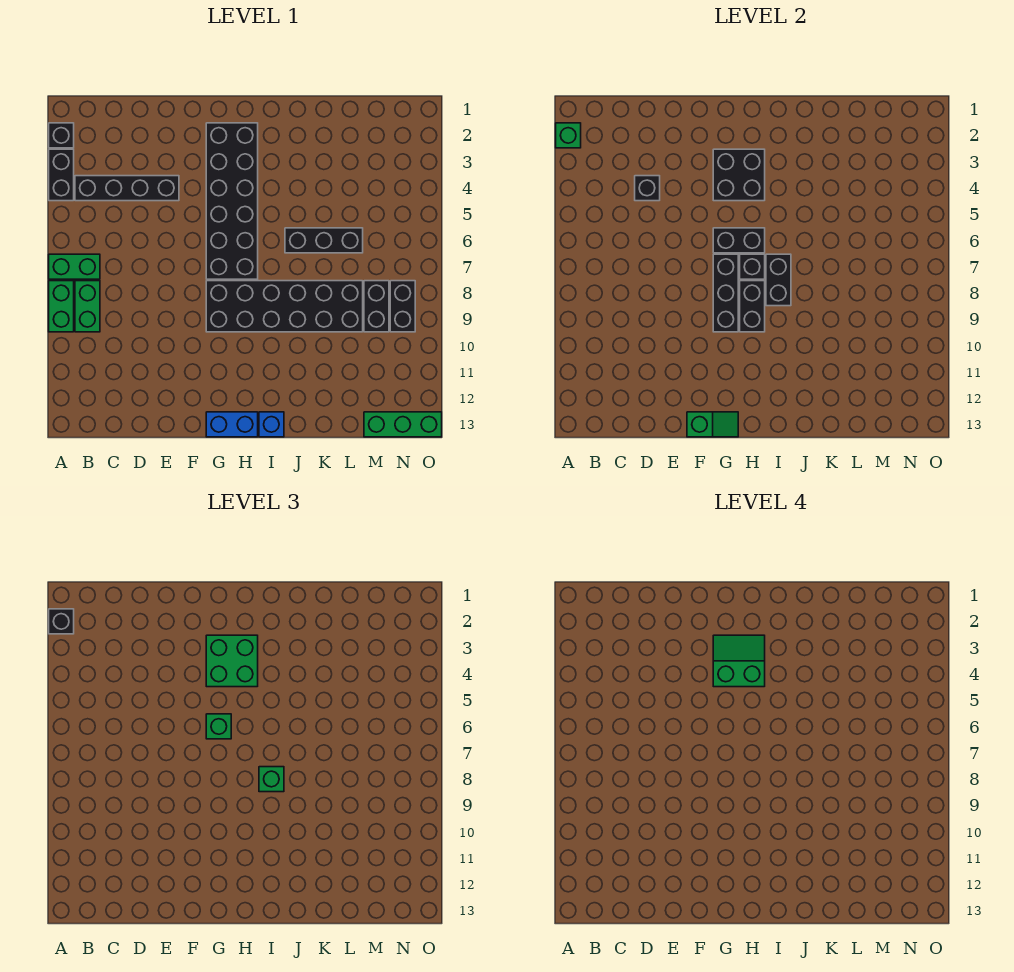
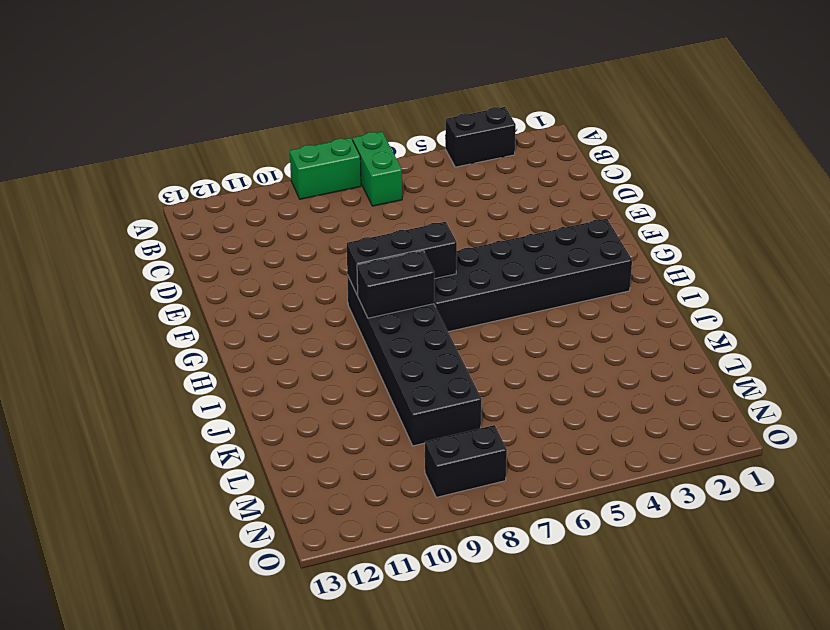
none -> black 1x1 brick [49,123,74,148]
none -> black 1x4 brick [75,176,179,201]
none -> green 1x2 brick [75,281,100,332]

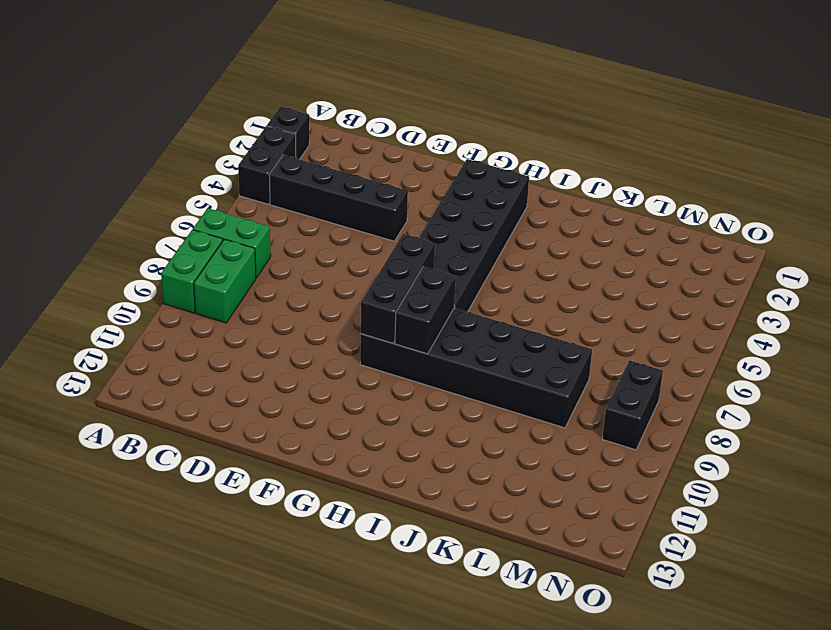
none -> blue 1x2 brick [206,412,258,437]
none -> blue 1x1 brick [259,412,284,437]
none -> black 1x3 brick [285,228,363,253]

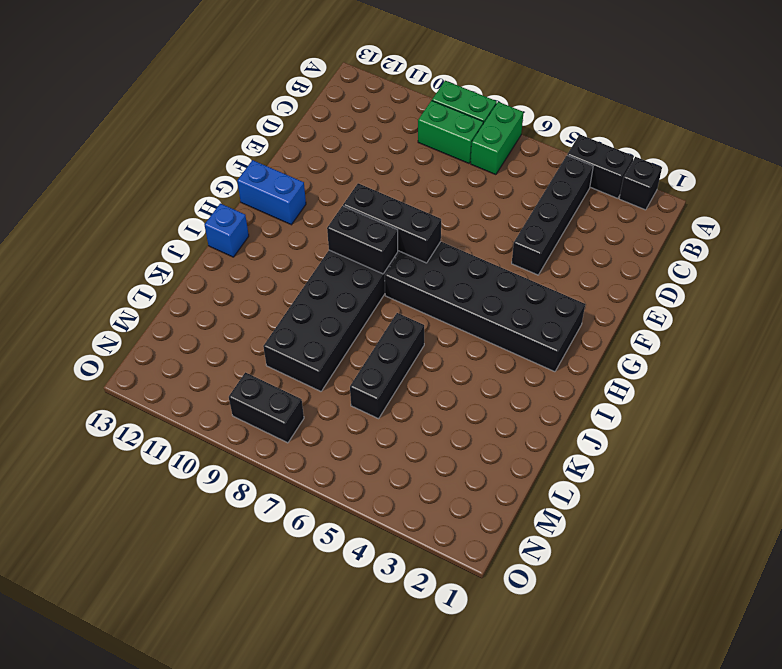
blue 1x2 brick [237,160,306,225] -> blue 1x2 brick turned to [206,412,258,437]
none -> black 1x2 brick [364,281,389,332]
none -> green 1x3 brick [364,412,442,437]
none -> green 1x1 brick [556,123,581,148]

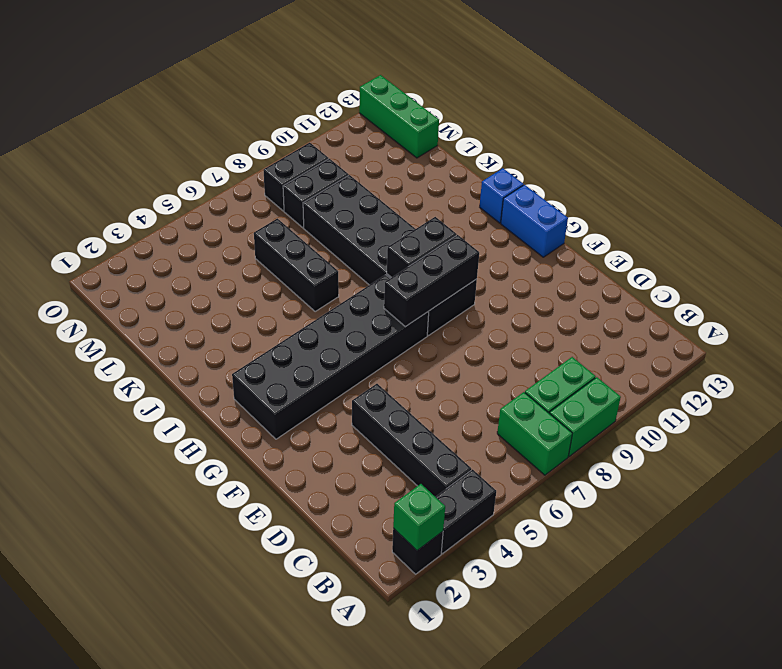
none -> black 1x1 brick [635,176,660,201]
none -> green 1x2 slope [687,412,738,437]
none -> black 2x2 brick [713,149,765,201]

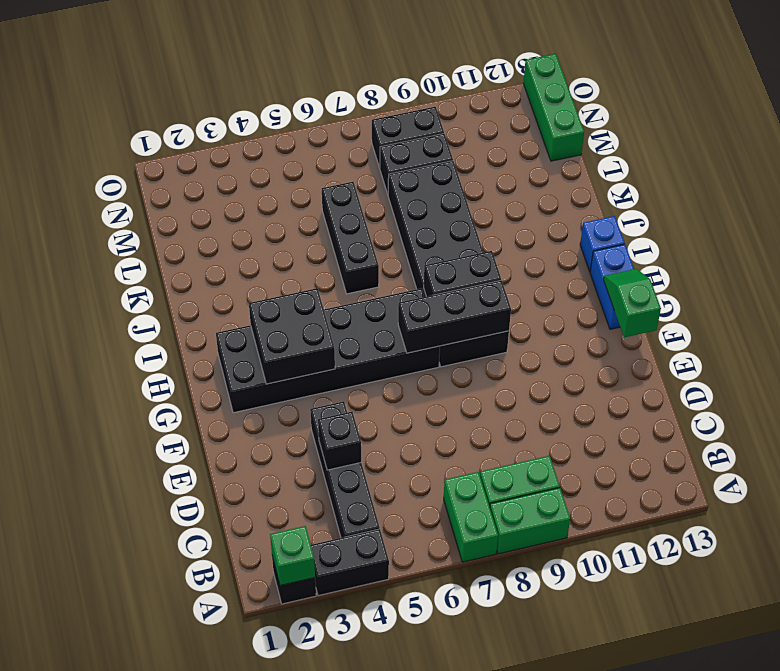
none -> black 1x2 brick [713,228,765,253]
none -> black 1x1 brick [740,254,765,279]
none -> black 1x2 brick [766,254,791,306]

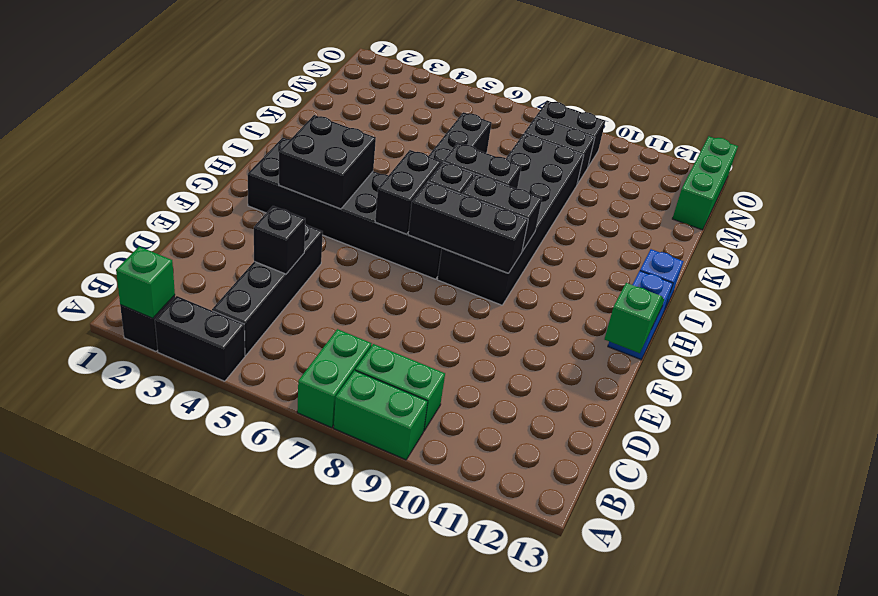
none -> black 1x1 brick [49,609,74,634]
none -> green 2x2 brick [206,635,258,687]
none -> green 1x1 brick [206,714,231,739]

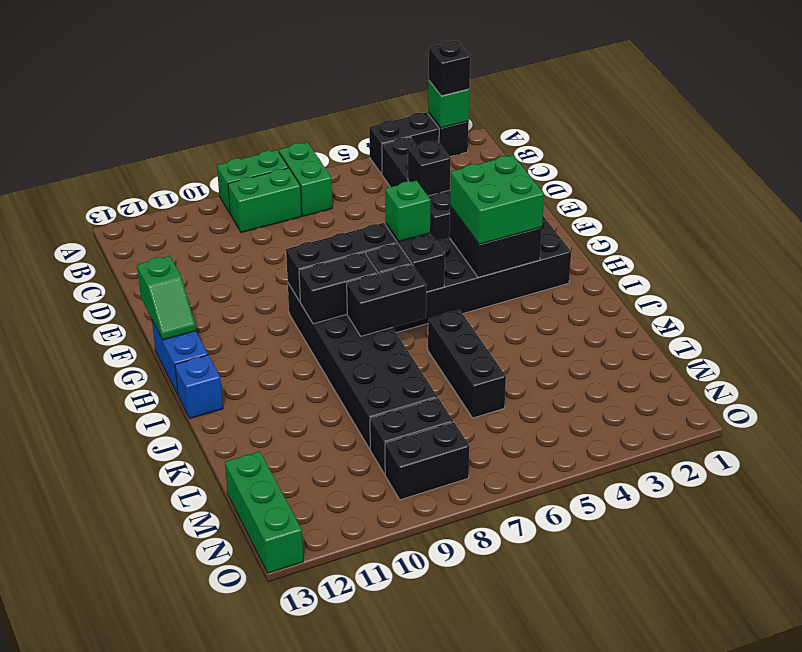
none -> green 1x1 brick [259,767,284,792]
none -> green 2x2 slope [713,635,765,687]

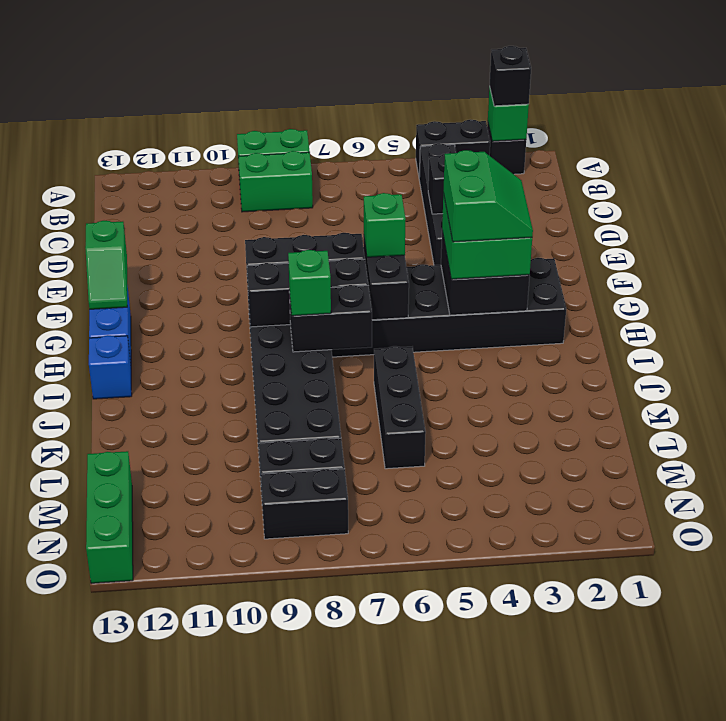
none -> green 1x2 brick [49,254,100,279]

